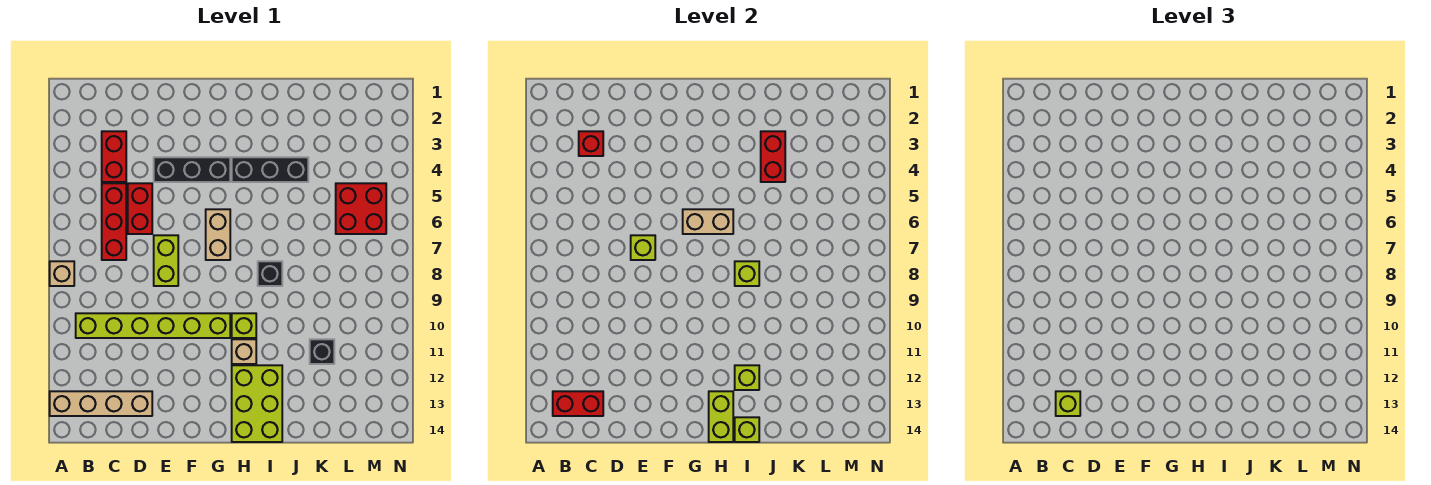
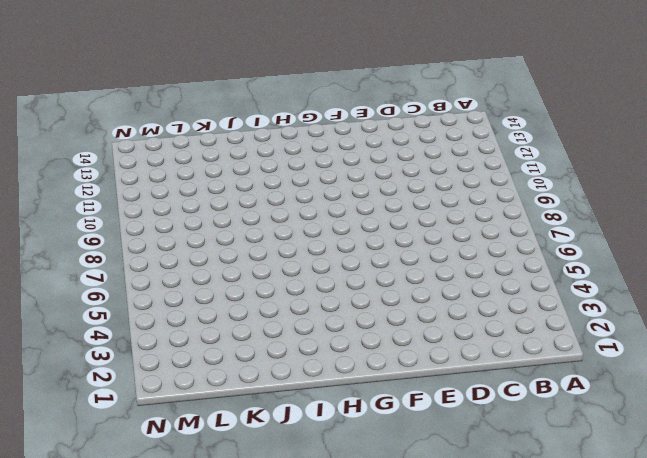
none -> tan 1x1 brick [50,261,74,286]
none -> tan 1x4 brick [50,391,152,416]
none -> lime 1x6 brick [76,313,230,338]

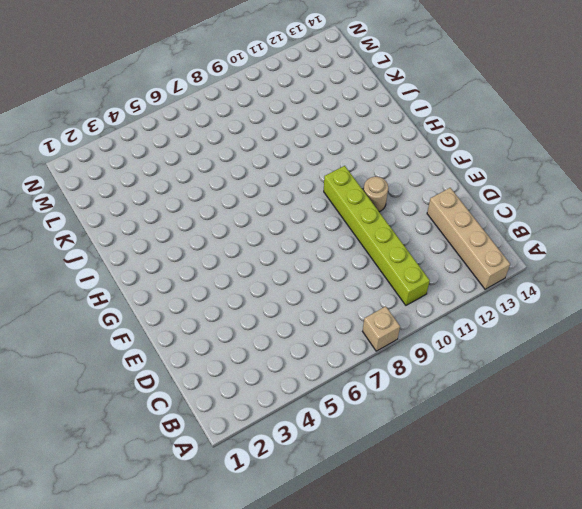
tan 1x1 round brick [364,177,388,212] -> none
none -> red 1x2 brick [102,131,126,182]
none -> red 1x3 brick [102,183,126,260]
none -> red 1x2 brick [128,183,152,234]

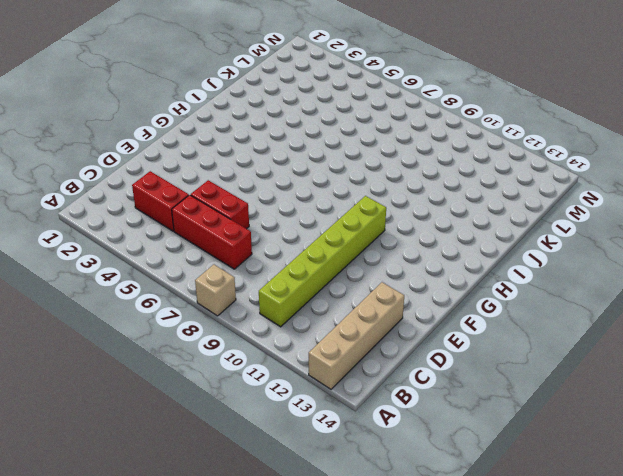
none -> black 1x3 brick [154,157,230,182]
none -> lime 1x2 brick [154,235,178,286]
none -> tan 1x2 brick [206,209,230,260]

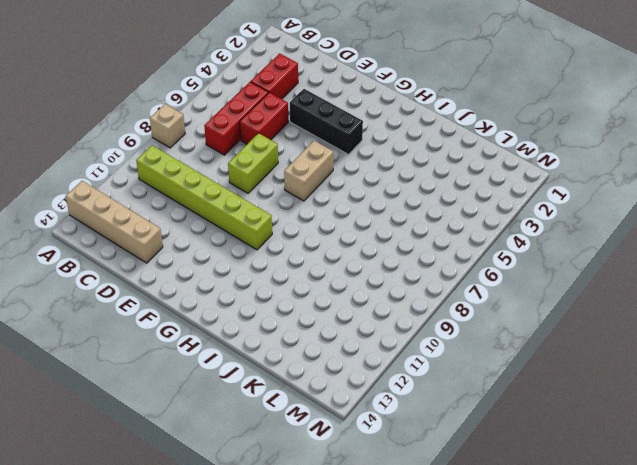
none -> black 1x3 brick [232,157,308,182]
none -> lime 1x1 brick [232,313,256,338]
none -> tan 1x1 brick [232,339,256,364]

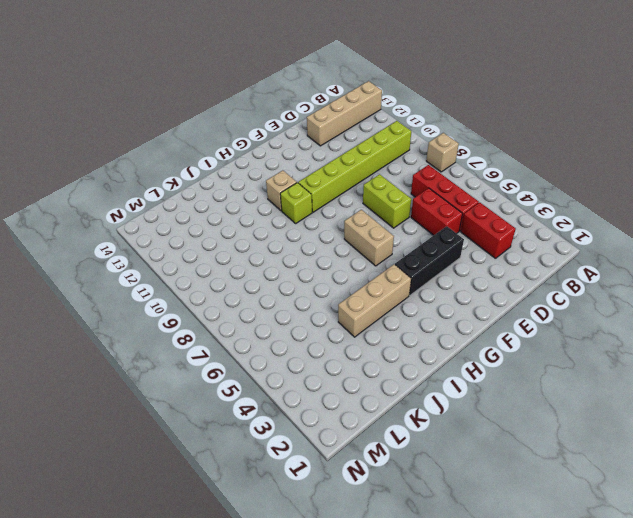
tan 1x3 brick [338,264,411,337] -> black 1x3 brick [232,157,308,182]
none -> lime 2x3 brick [232,365,282,442]
none -> black 1x1 brick [258,261,282,286]
none -> black 1x1 brick [310,339,334,364]

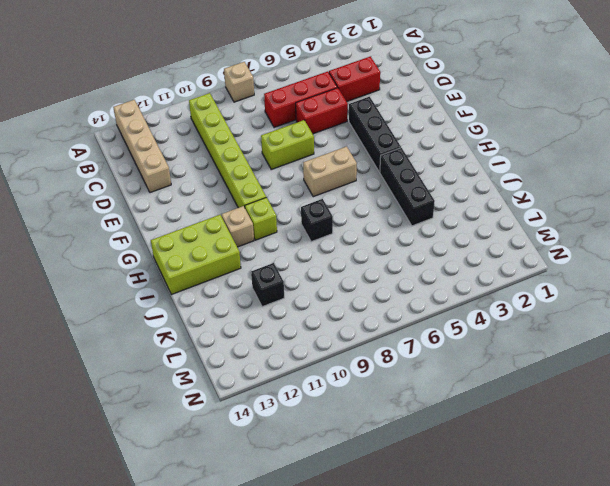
none -> red 2x2 brick [336,183,386,234]
none -> red 1x2 brick [553,391,603,416]
none -> red 1x1 brick [579,131,603,156]

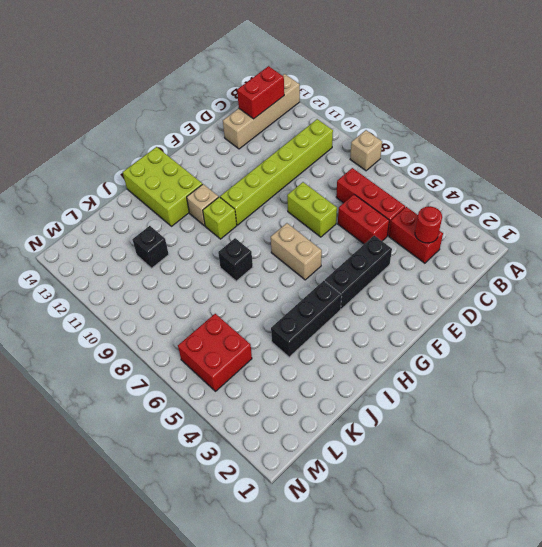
red 1x1 round brick [415,206,442,243] -> red 1x1 brick [579,131,603,156]
none -> lime 1x1 brick [631,235,655,260]
none -> tan 1x2 brick [683,209,733,234]
none -> lime 1x2 brick [709,391,733,442]

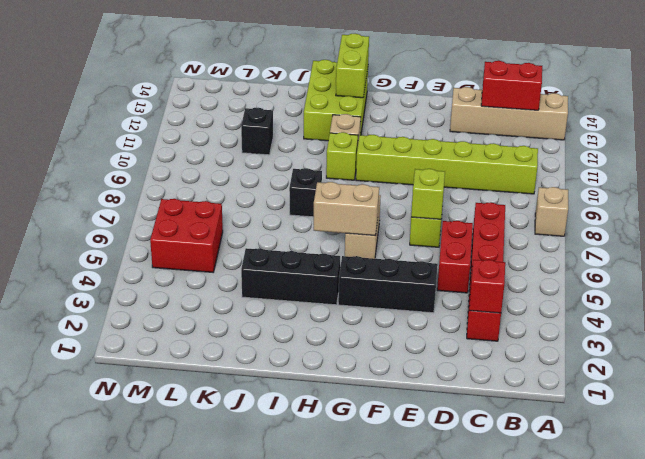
none -> lime 1x1 brick [735,261,759,286]
none -> lime 1x1 brick [735,365,759,390]
none -> lime 1x1 brick [735,417,759,442]

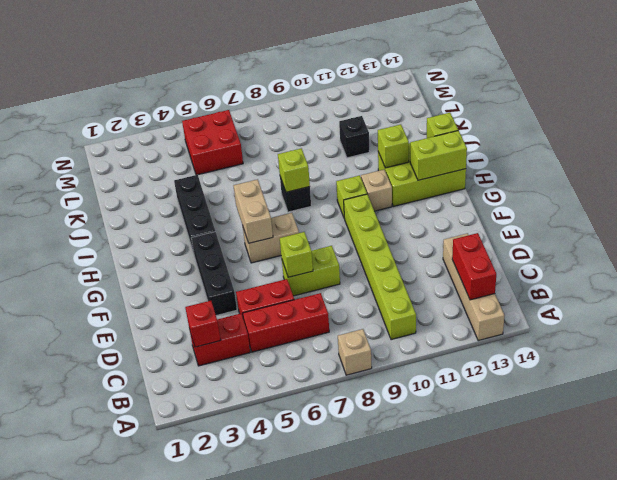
none -> red 1x2 brick [761,131,785,182]
none -> lime 1x1 brick [1056,391,1080,416]

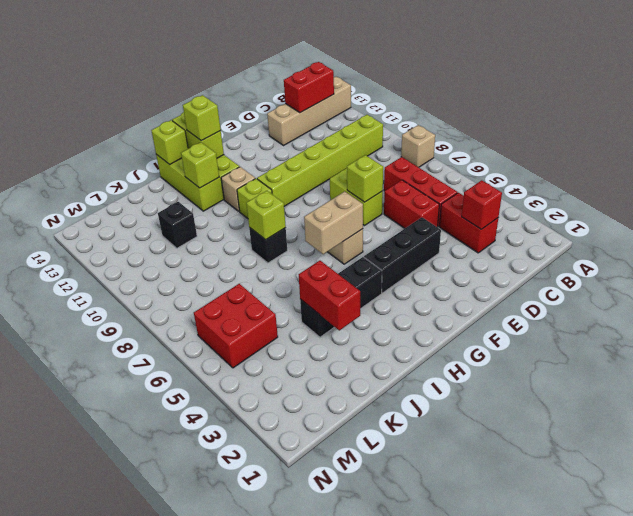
lime 1x1 brick [183,95,221,141] -> lime 1x1 brick moved to [1056,391,1080,416]

